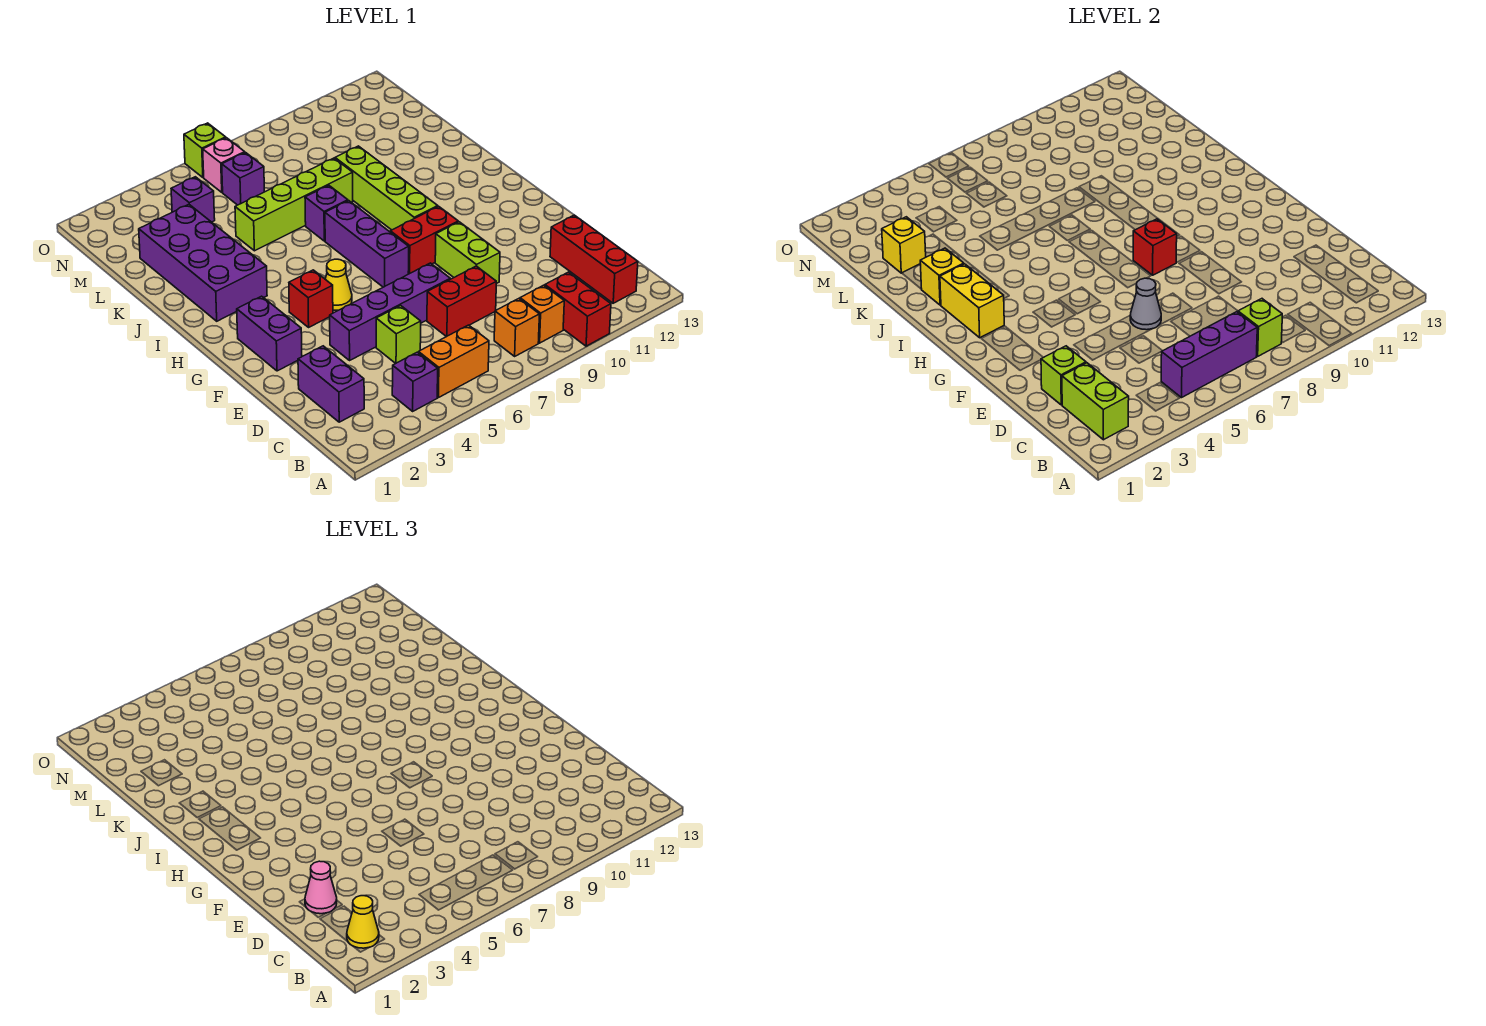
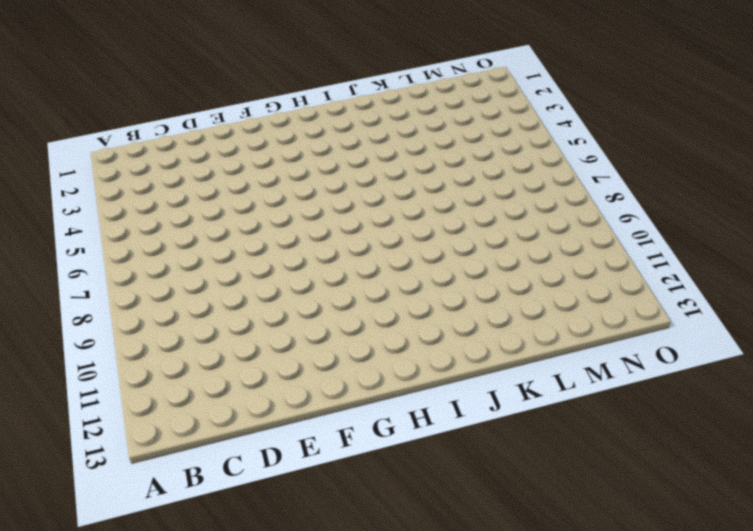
none -> red 1x2 brick [545,272,611,346]
none -> purple 1x1 brick [392,352,438,411]
none -> orange 1x2 brick [419,325,489,398]
none -> orange 1x1 brick [494,299,539,356]

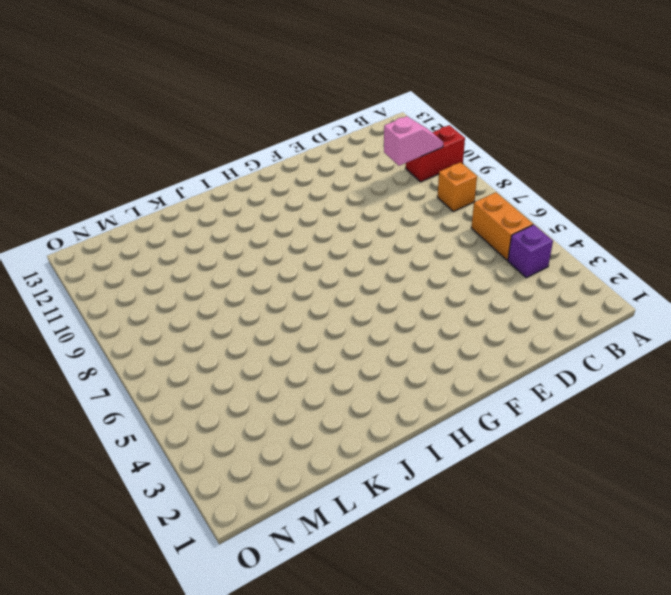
pink 1x2 slope [384,116,443,166] -> none
none -> orange 1x1 brick [520,285,564,343]
none -> red 1x3 brick [550,215,638,303]
none -> purple 1x2 brick [298,346,364,422]
none -> lime 1x1 brick [376,305,421,364]

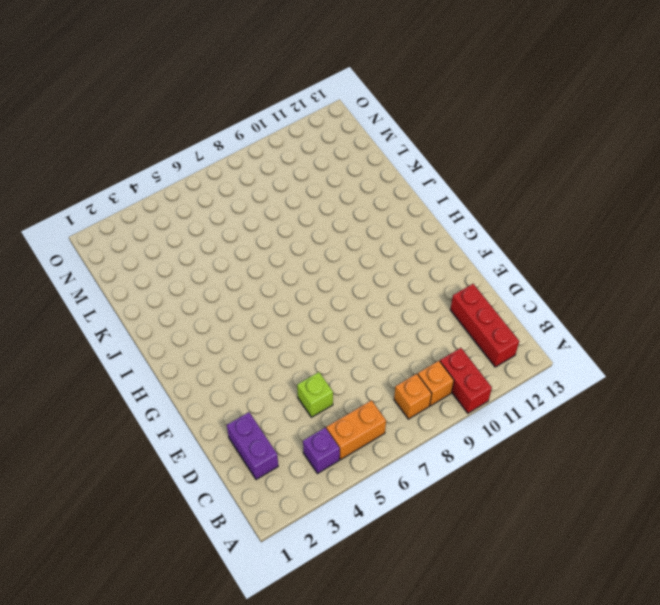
none -> red 1x2 brick [427,266,496,337]
none -> purple 1x4 brick [330,263,450,360]
none -> lime 1x2 brick [435,222,500,284]
none -> purple 1x2 brick [237,296,302,371]

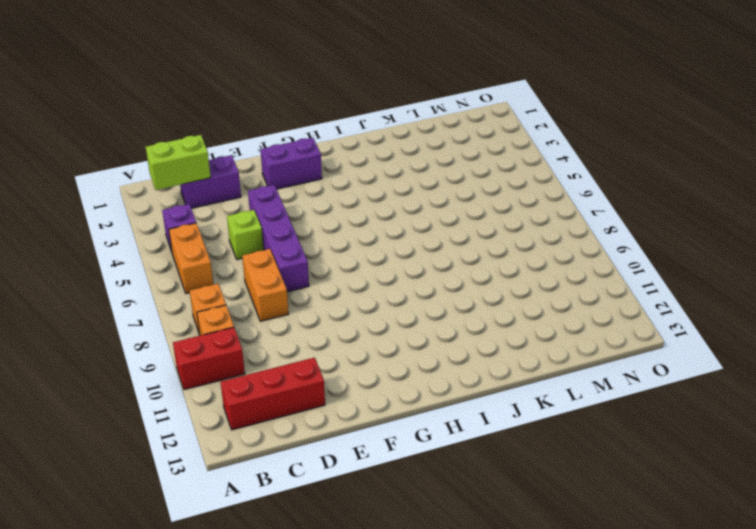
orange 1x2 brick [242,249,288,321] -> red 1x2 brick [427,266,496,337]
none -> lime 1x2 brick [435,222,500,284]
none -> red 1x1 brick [289,270,333,327]
none -> yellow 1x1 cone [325,259,352,310]
none -> purple 1x3 brick [325,201,409,287]

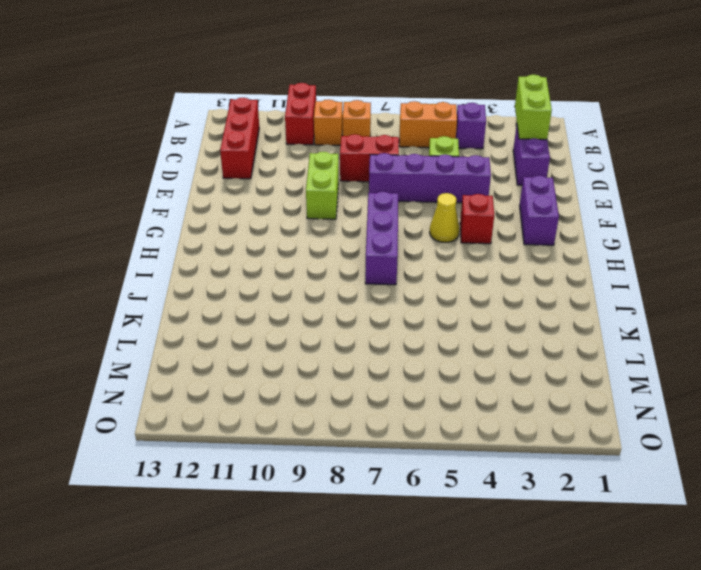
none -> red 1x2 brick [390,206,458,274]
none -> lime 1x4 brick [335,146,438,230]
none -> purple 2x4 brick [139,204,267,321]
none -> purple 1x1 brick [305,185,348,241]

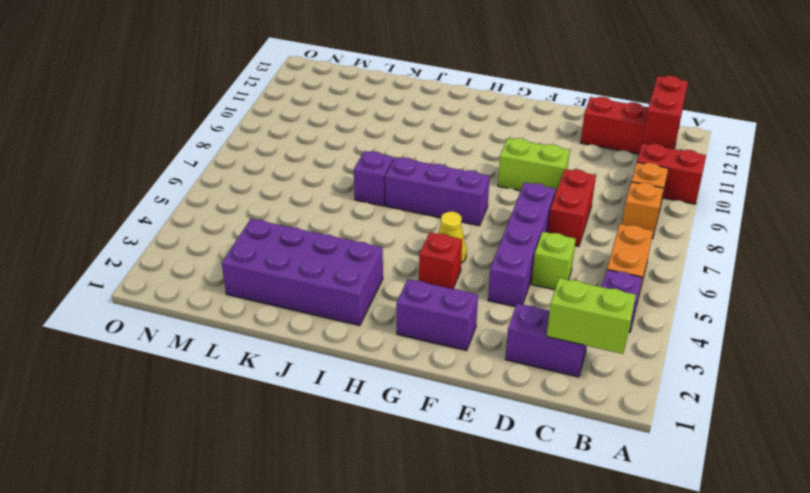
red 1x2 brick [642,76,688,148] -> red 1x2 brick moved to [390,206,458,274]
none -> lime 1x4 brick [335,146,438,230]
none -> lime 1x4 brick [235,158,353,251]
none -> purple 1x1 brick [171,177,215,222]
none -> purple 1x1 brick [222,153,264,205]

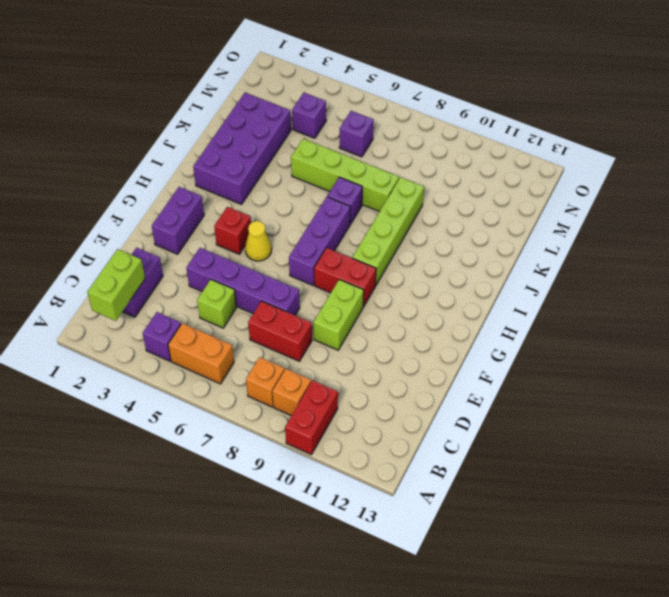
none -> red 1x3 brick [550,215,638,303]
none -> pink 1x1 brick [203,138,245,192]
none -> lime 1x1 brick [184,123,226,177]
none -> purple 1x3 brick [1161,312,1257,398]

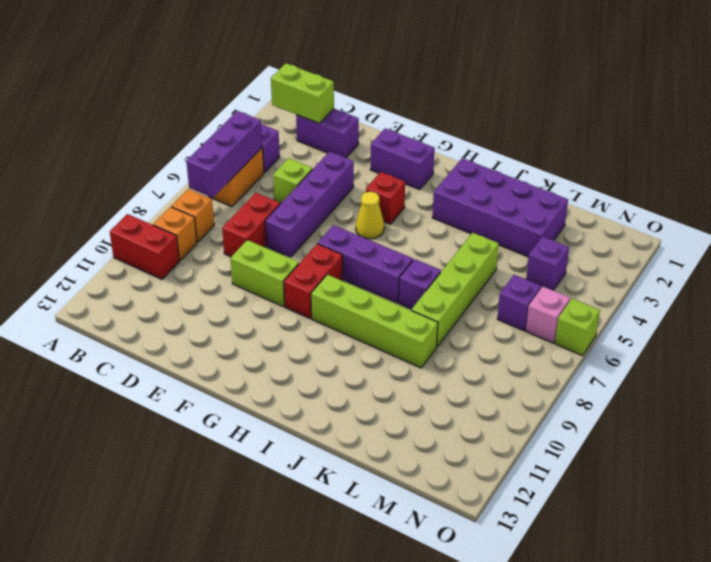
none -> red 1x3 brick [550,215,638,303]
none -> lime 1x1 brick [1238,299,1282,356]
none -> lime 1x1 brick [1041,346,1086,405]
none -> grey 1x1 cone [1130,278,1161,330]

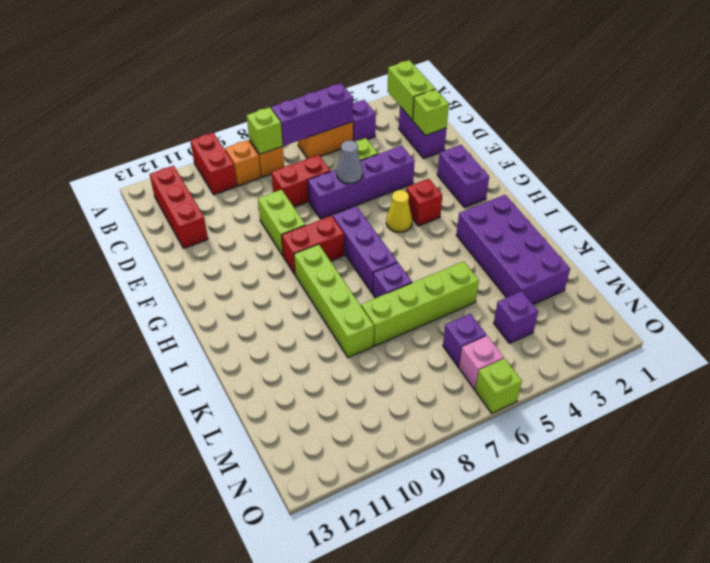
none -> red 1x1 brick [1133,219,1177,275]
none -> yellow 1x2 brick [940,264,1004,338]
none -> yellow 1x1 brick [920,248,964,305]
none -> yellow 1x1 brick [882,217,926,273]

